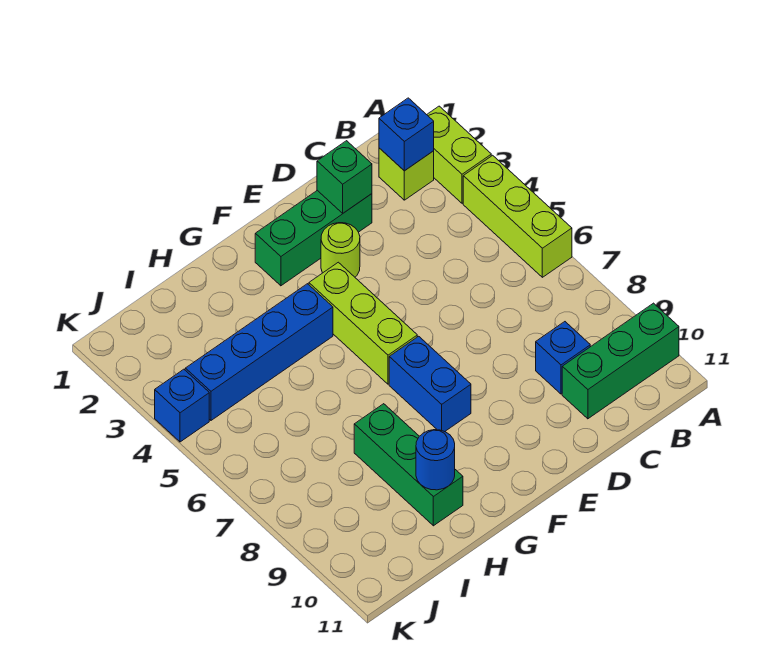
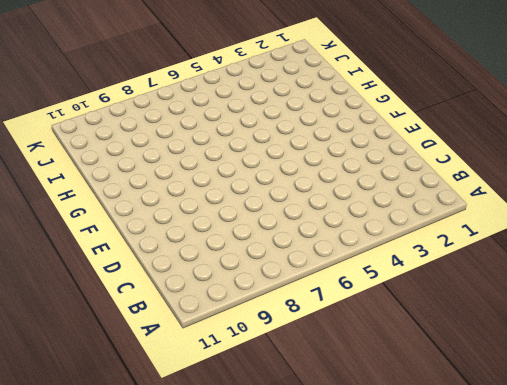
none -> lime 1x2 brick [427,106,491,203]
none -> lime 1x3 brick [463,155,572,277]
none -> green 1x3 brick [562,303,679,419]

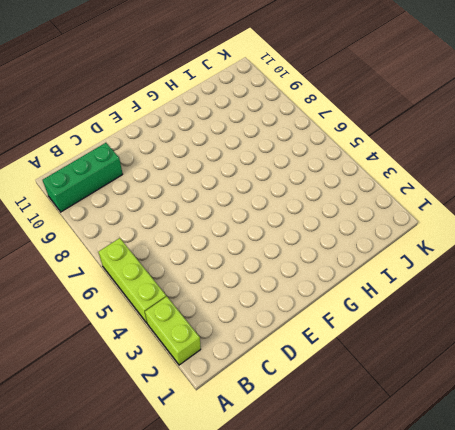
none -> lime 1x1 brick [379,148,434,200]
none -> blue 1x1 brick [536,322,590,394]
none -> green 1x3 brick [255,190,372,286]

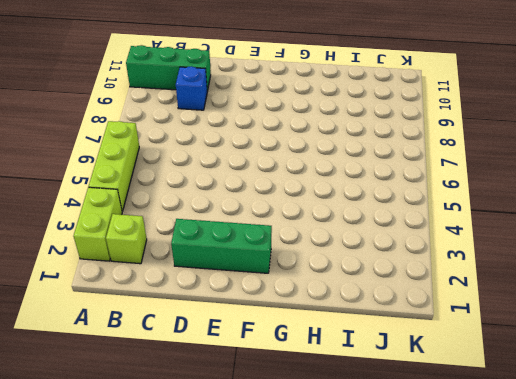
none -> lime 1x1 round brick [321,223,360,277]
none -> lime 1x3 brick [309,262,417,384]
none -> blue 1x2 brick [389,336,471,432]

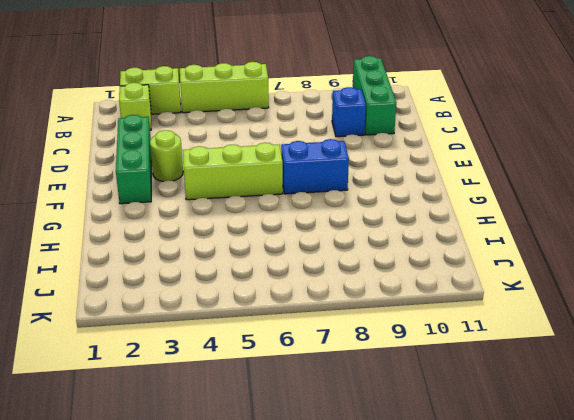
none -> blue 1x4 brick [185,284,333,420]
none -> green 1x3 brick [354,404,463,526]
none -> blue 1x1 brick [155,369,209,442]

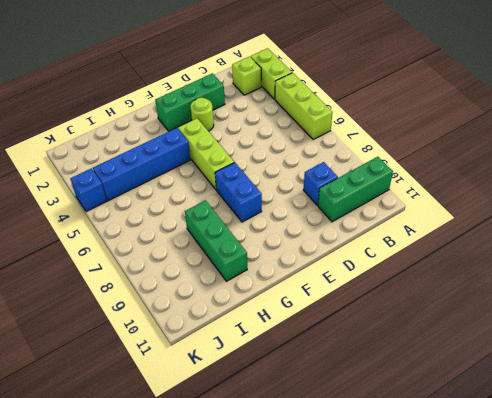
none -> blue 1x1 brick [379,98,434,171]
none -> green 1x1 brick [317,141,372,213]
none -> blue 1x1 round brick [416,430,455,490]

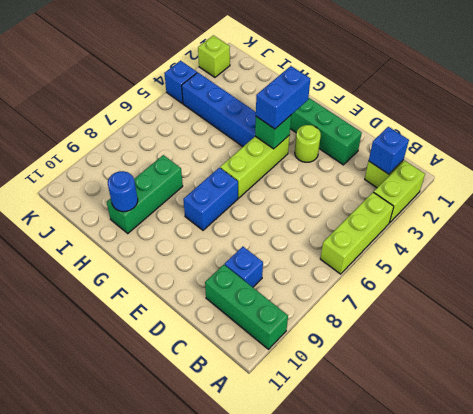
blue 1x2 brick [256,66,310,129] -> none
green 1x1 brick [255,115,291,149] -> green 1x1 brick moved to [317,141,372,213]
lime 1x1 brick [198,35,230,77] -> none

